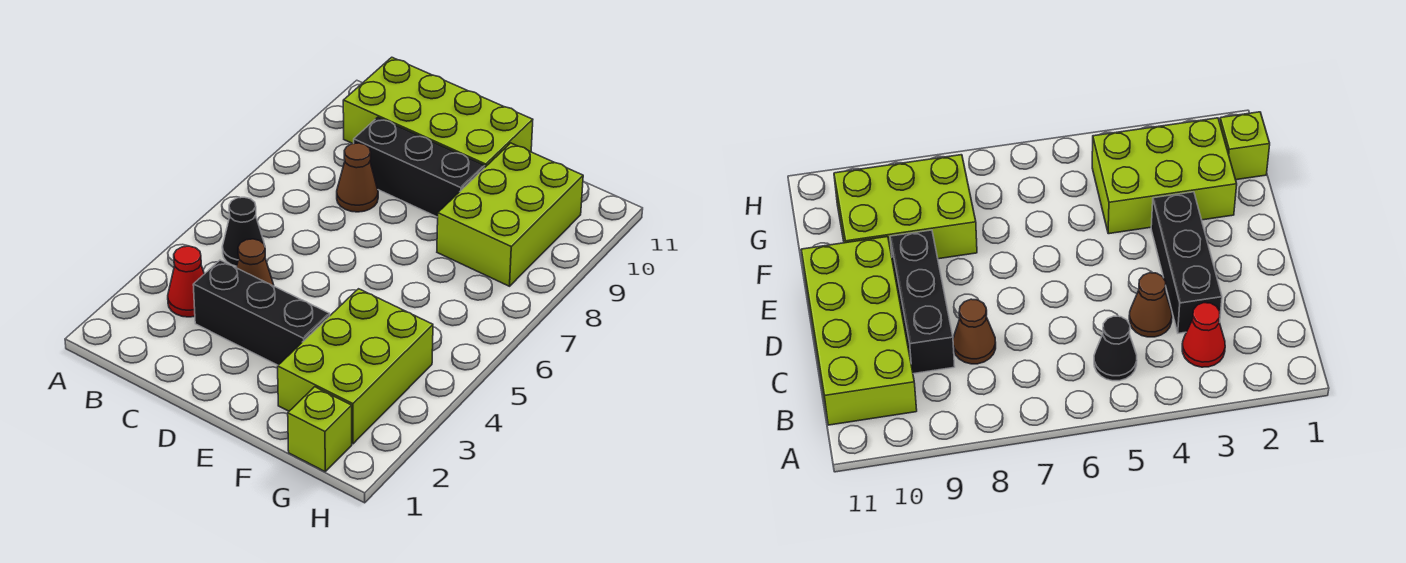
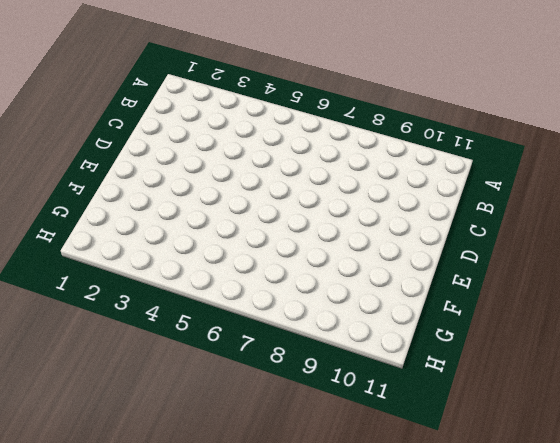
none -> red 1x1 cone [168,246,204,317]
none -> black 1x1 cone [222,197,264,266]

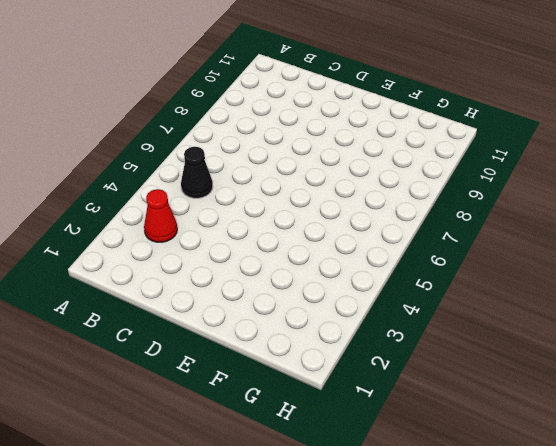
none -> lime 2x4 brick [343,57,533,167]
none -> black 1x3 brick [193,260,330,365]

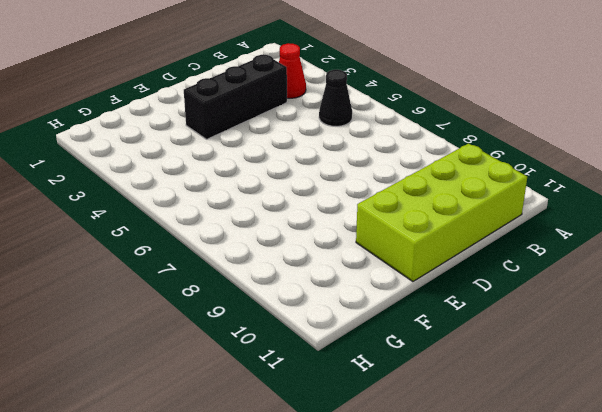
none -> brown 1x1 cone [236,239,274,286]
none -> brown 1x1 cone [337,143,378,212]

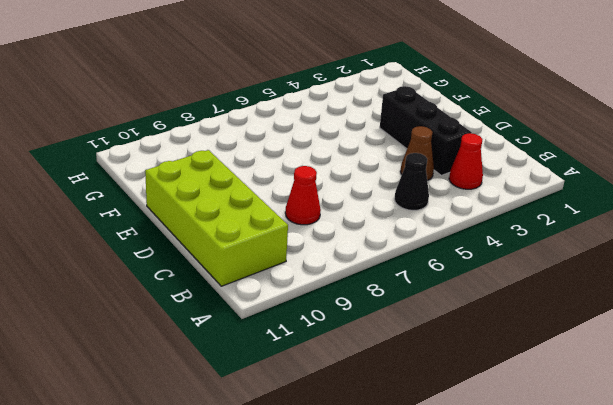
red 1x1 cone [285,166,321,225] -> brown 1x1 cone [337,143,378,212]
none -> black 1x3 brick [354,117,485,217]
none -> lime 2x3 brick [278,289,433,444]

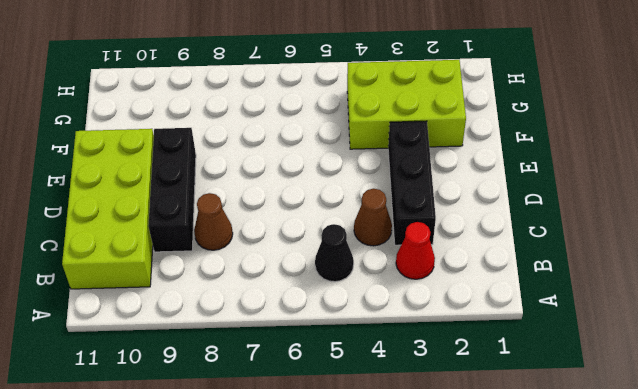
none -> lime 2x3 brick [437,143,583,286]
none -> lime 1x1 brick [288,387,352,471]

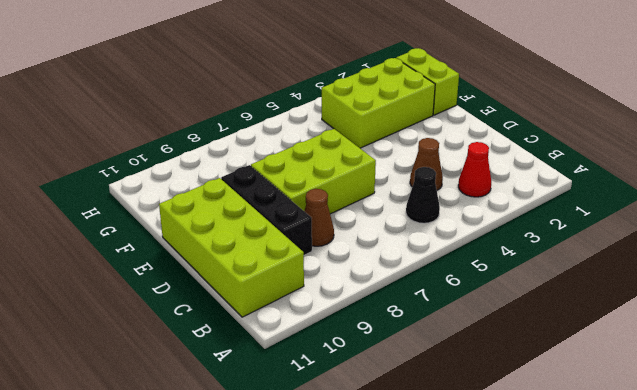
lime 2x3 brick [251,129,376,214] -> lime 2x3 brick moved to [437,143,583,286]
lime 1x2 brick [397,48,459,115] -> lime 1x1 brick [288,387,352,471]
none -> black 1x3 brick [193,260,330,365]

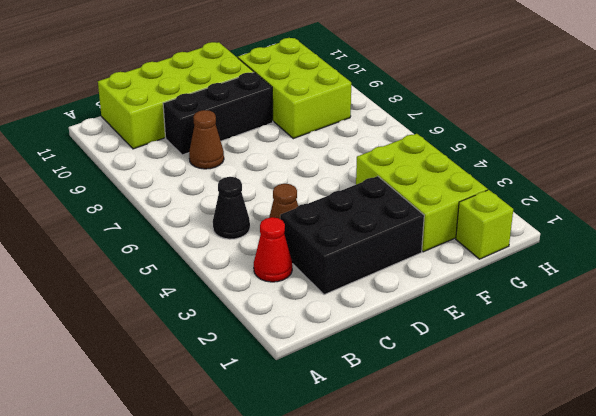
black 2x3 brick [280,176,424,295] -> black 1x3 brick [193,260,330,365]

